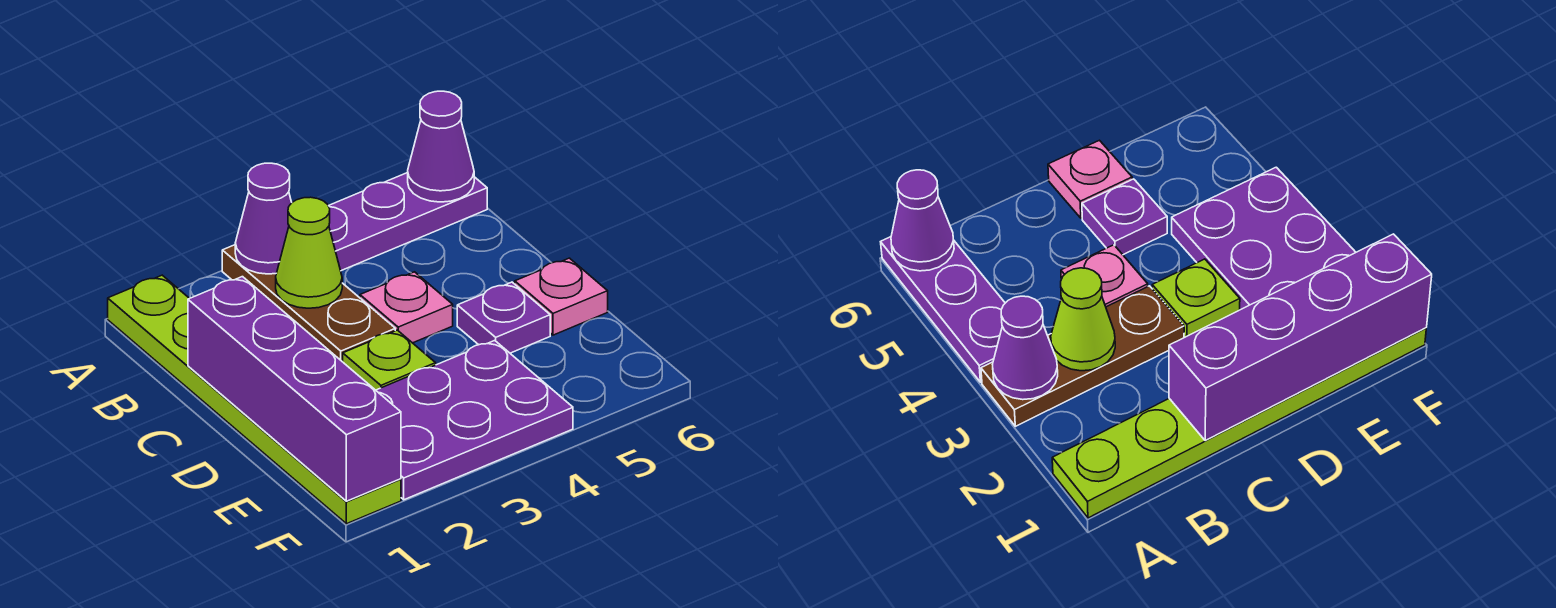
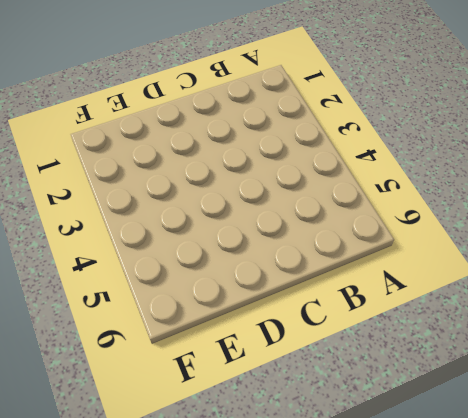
none -> lime 1x6 plate [108,275,401,524]
none -> brown 1x3 plate [222,245,395,362]
none -> purple 1x3 plate [329,173,487,271]

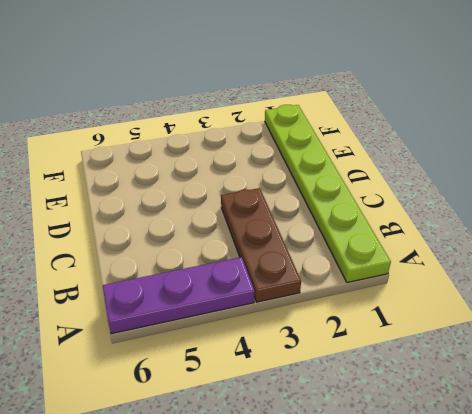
none -> pink 1x1 plate [360,272,453,343]
none -> lime 1x1 plate [343,330,436,390]
none -> purple 1x1 plate [457,282,550,353]

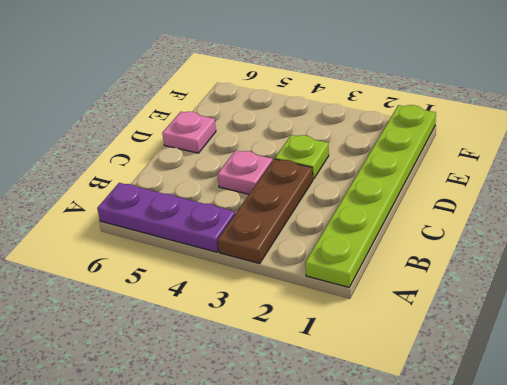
none -> purple 1x1 plate [457,282,550,353]
none -> purple 2x3 plate [376,340,573,500]
none -> purple 1x1 cone [235,163,292,274]

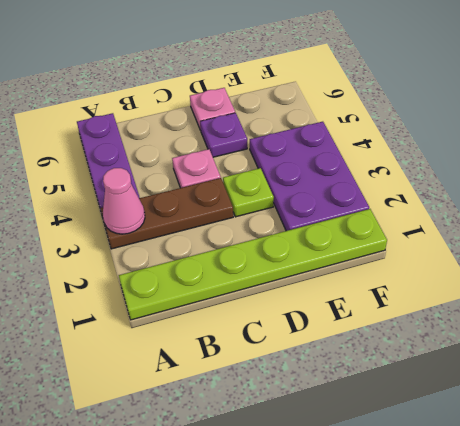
pink 1x1 cone [103,168,145,234] -> purple 1x1 cone [235,163,292,274]
none -> purple 1x1 cone [408,91,474,202]
none -> lime 1x1 cone [276,197,342,308]
none -> purple 1x4 brick [188,277,401,501]

